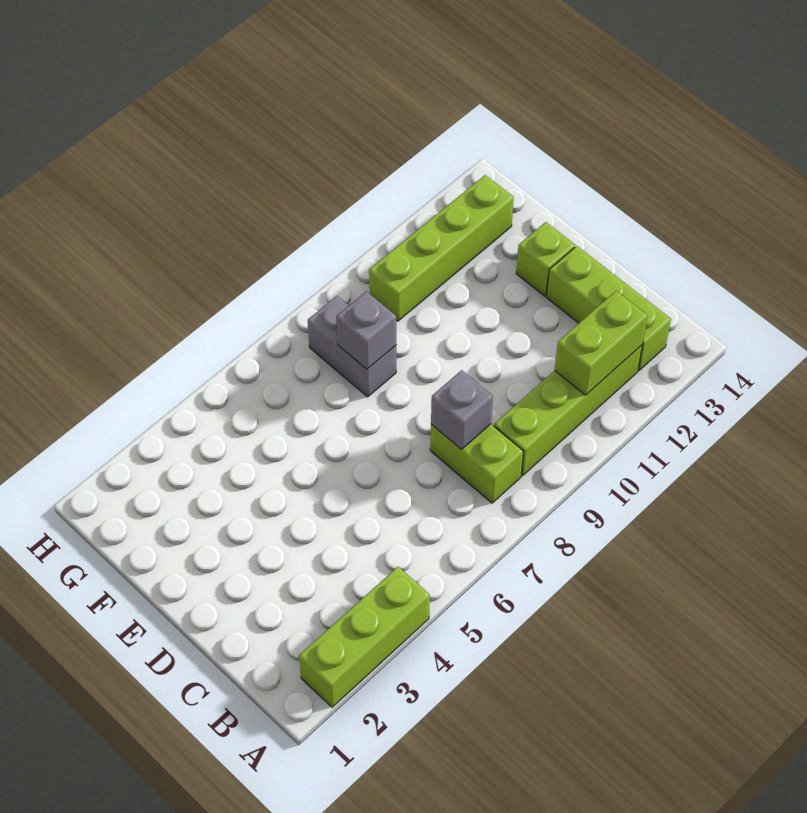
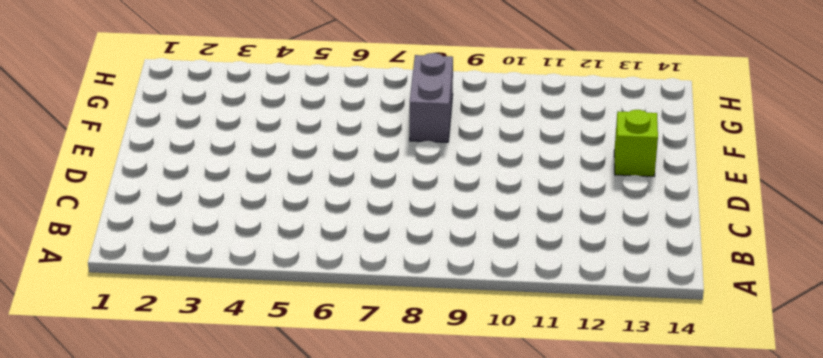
none -> lime 1x3 brick [299,567,430,707]
none -> lime 1x2 brick [430,424,523,503]

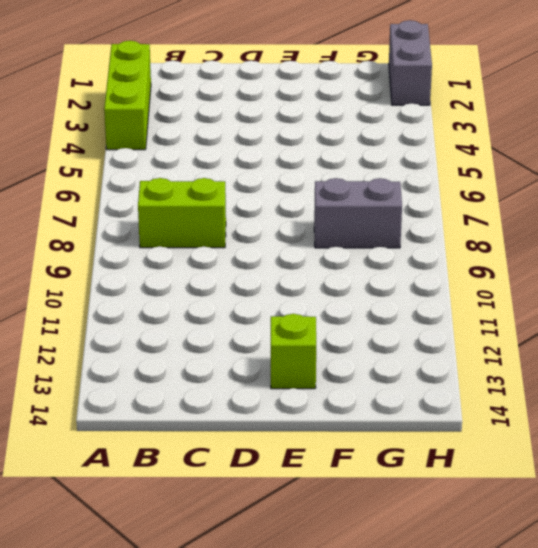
grey 1x2 brick [389,20,432,105] -> none
none -> lime 1x4 brick [494,345,642,476]
none -> lime 1x3 brick [547,246,671,371]

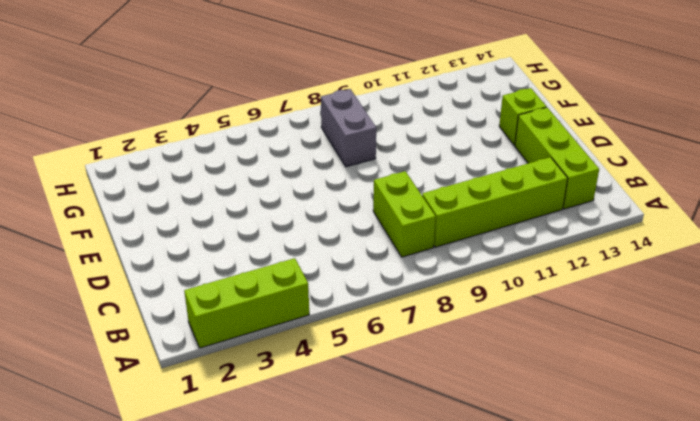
none -> lime 1x4 brick [369,175,514,321]
none -> lime 1x2 brick [555,291,648,395]

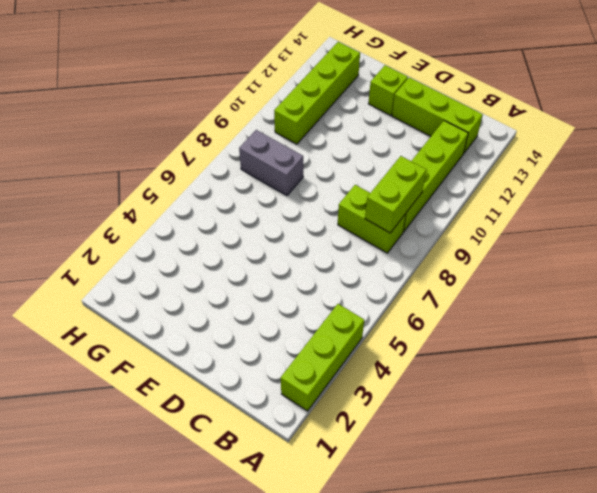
lime 1x2 brick [365,156,426,233] -> lime 1x2 brick moved to [555,291,648,395]
none -> grey 1x1 brick [431,370,493,449]
none -> grey 1x1 brick [336,291,396,369]

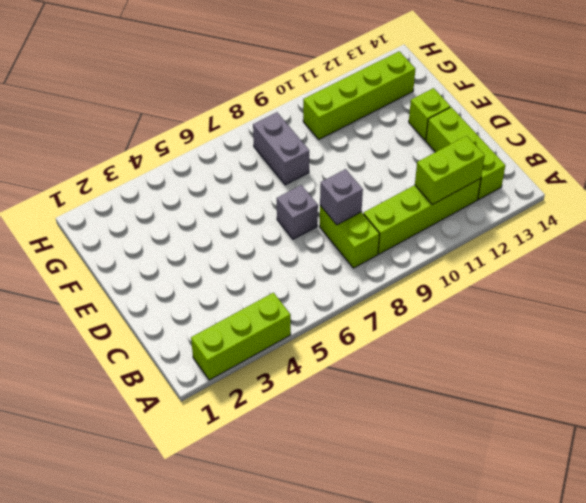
grey 1x1 brick [277,185,318,239] -> grey 1x1 brick moved to [336,291,396,369]

